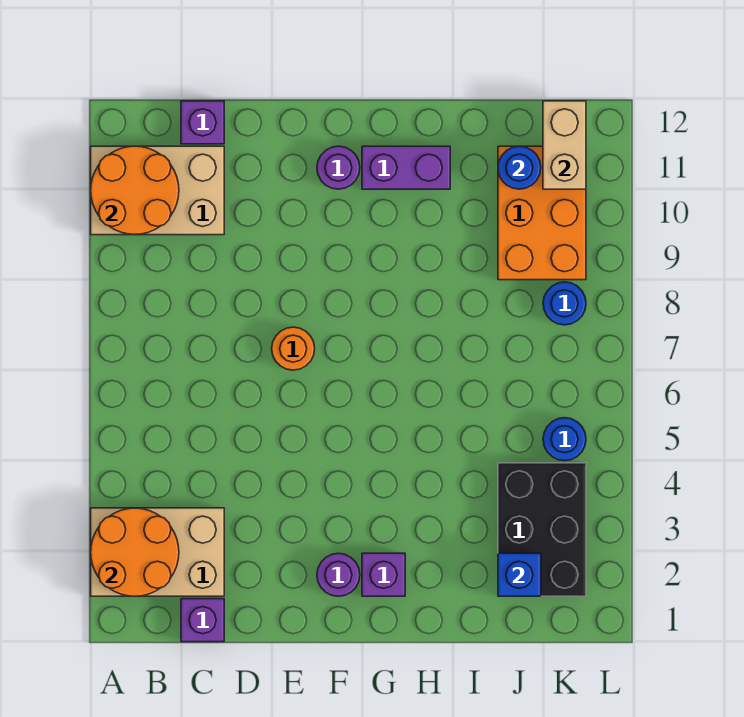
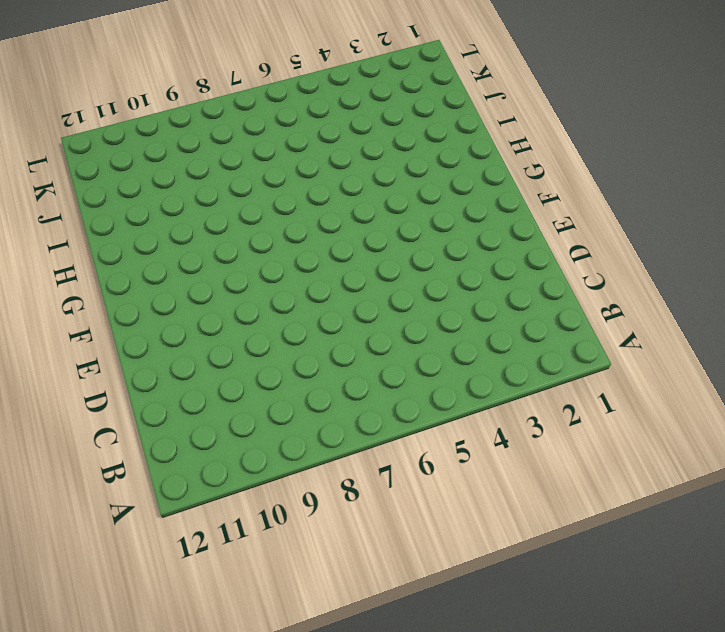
none -> tan 2x3 brick [91,508,224,596]
none -> tan 2x3 brick [91,146,224,235]
none -> purple 1x1 brick [181,599,224,642]

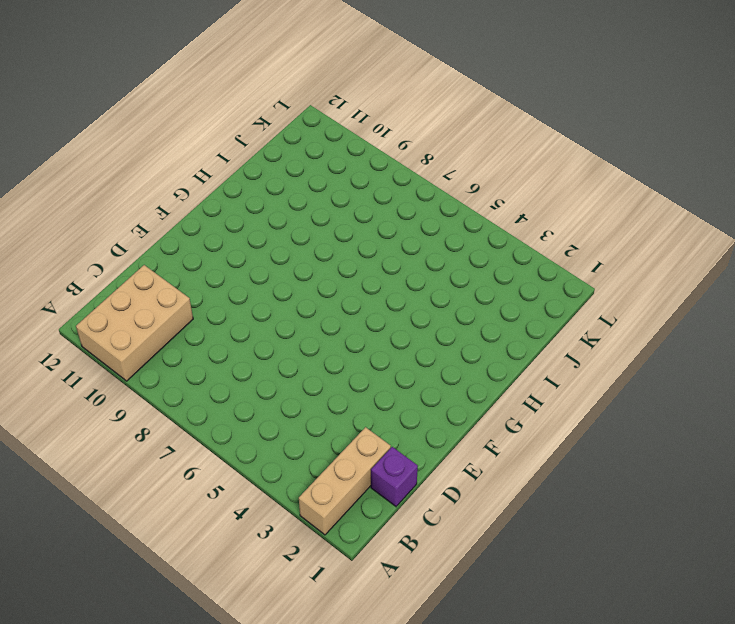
tan 1x3 brick [299,427,391,535] -> tan 2x3 brick [91,508,224,596]
none -> purple 1x1 brick [181,101,224,144]
none -> orange 1x1 round brick [272,327,315,370]
none -> purple 1x1 round brick [317,553,360,596]

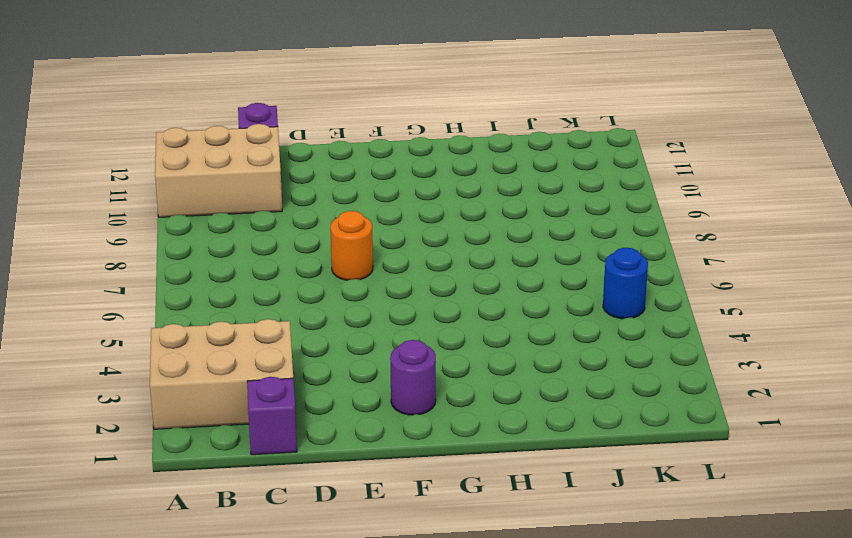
none -> purple 1x1 round brick [317,146,360,189]
none -> purple 1x1 brick [362,553,405,596]
none -> purple 1x2 brick [362,146,450,189]

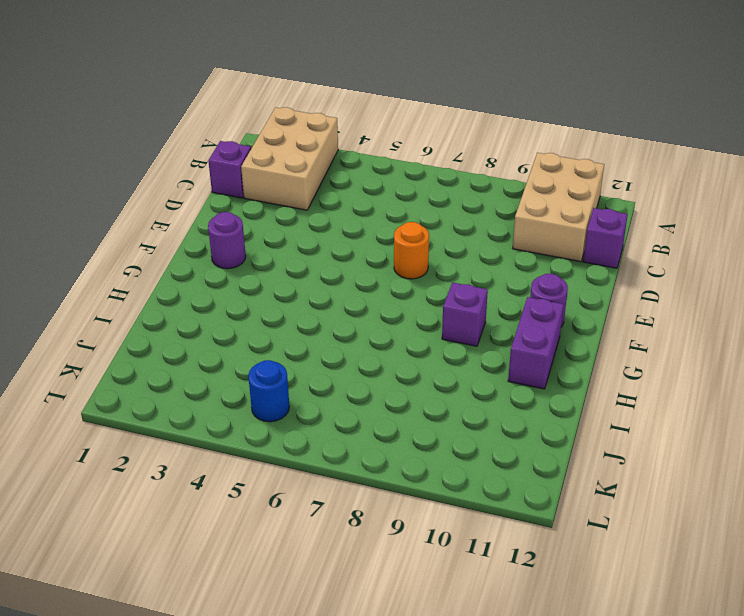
purple 1x1 brick [442,283,488,346] -> purple 1x1 brick moved to [362,553,405,596]
none -> black 2x3 brick [498,463,586,596]
none -> orange 2x3 brick [498,146,586,280]
none -> blue 1x1 round brick [543,282,586,325]

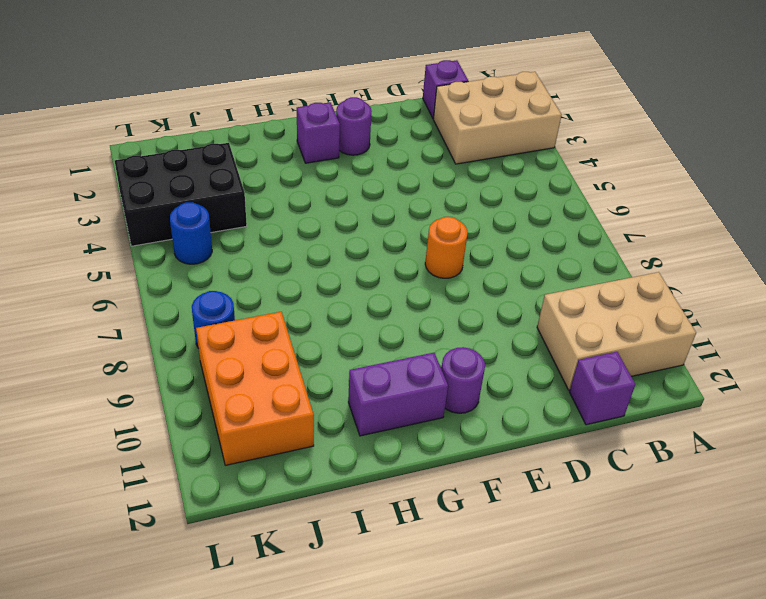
black 2x3 brick [115,143,247,246] -> black 2x3 brick turned to [498,463,586,596]
none -> orange 2x2 round brick [91,508,179,596]
none -> orange 2x2 round brick [91,146,179,235]
none -> blue 1x1 brick [498,553,541,596]

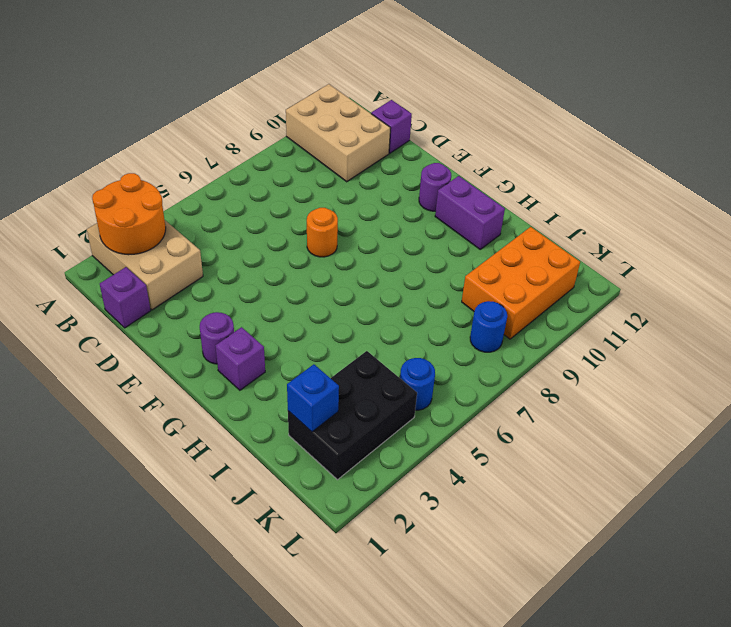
none -> orange 2x2 round brick [91,146,179,235]
none -> blue 1x1 round brick [498,146,541,189]
none -> tan 1x2 brick [543,101,586,189]

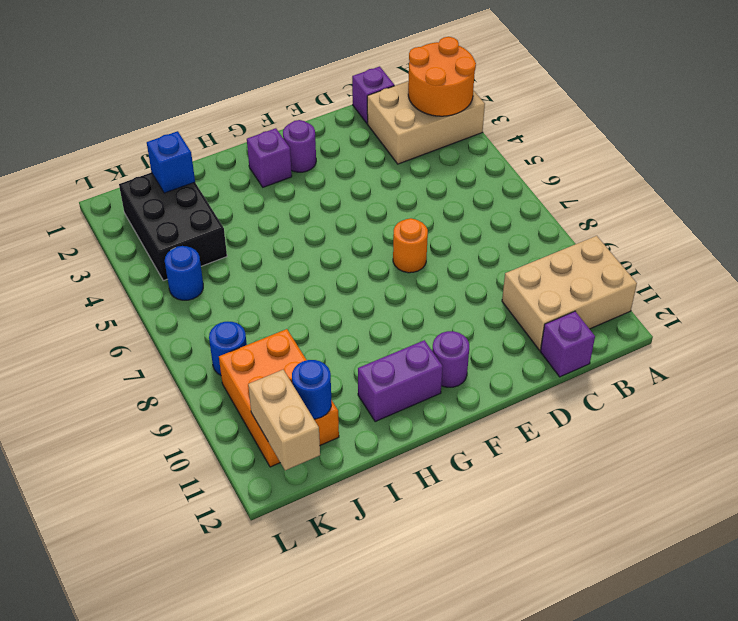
none -> orange 2x2 round brick [91,146,179,235]

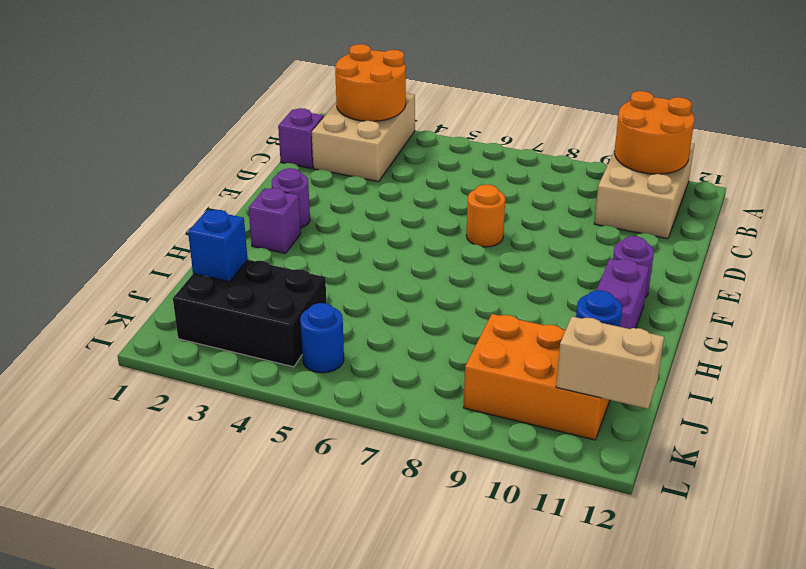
none -> purple 1x1 brick [181,101,224,144]
none -> blue 1x1 round brick [543,282,586,325]

